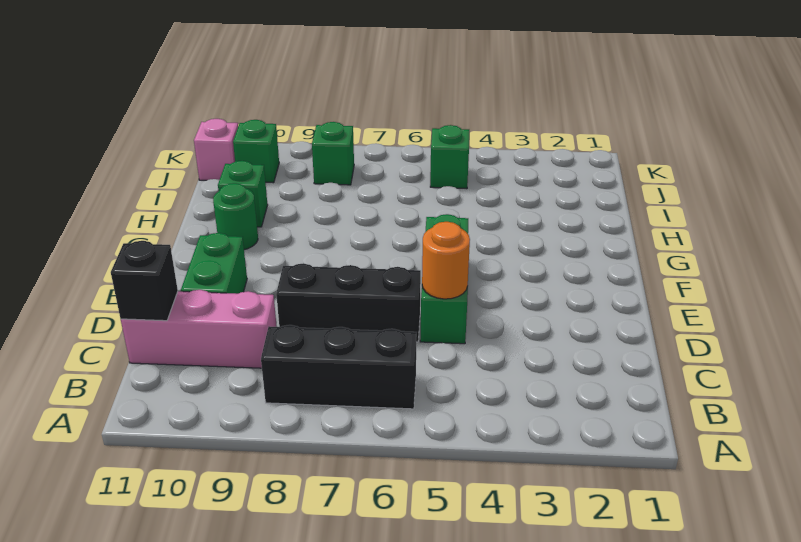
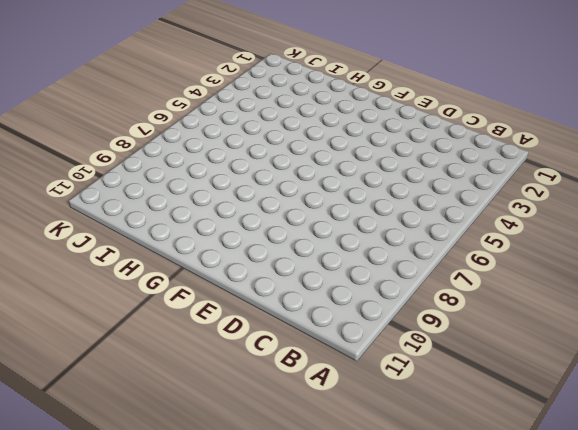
none -> black 1x3 brick [261,325,416,409]
none -> pink 1x3 brick [121,290,277,368]
none -> green 1x3 brick [420,214,468,344]

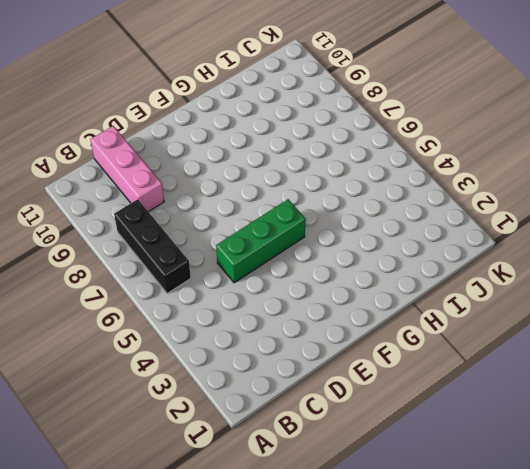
none -> black 1x3 brick [276,263,421,342]
none -> green 1x2 brick [181,233,247,294]
none -> green 1x1 round brick [213,183,258,250]

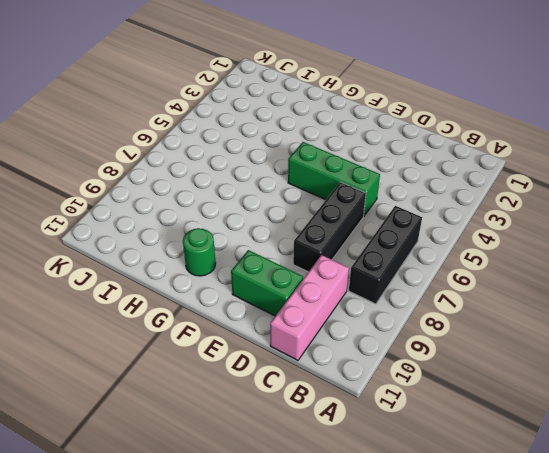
none -> green 1x1 brick [218,161,268,227]
none -> green 1x1 brick [430,125,469,189]
none -> green 1x1 brick [312,122,354,185]

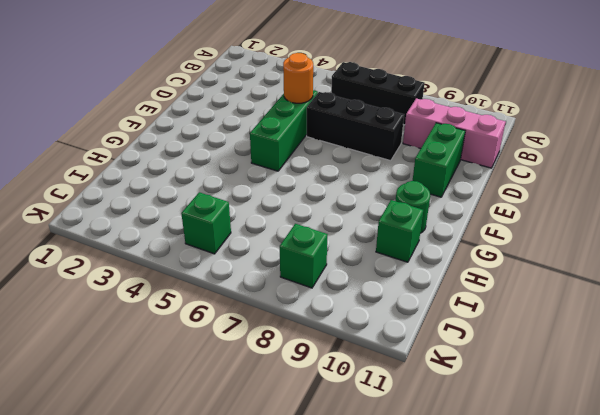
none -> green 1x1 brick [233,120,279,183]
none -> pink 1x1 brick [194,119,238,180]
none -> black 1x1 brick [111,241,178,321]

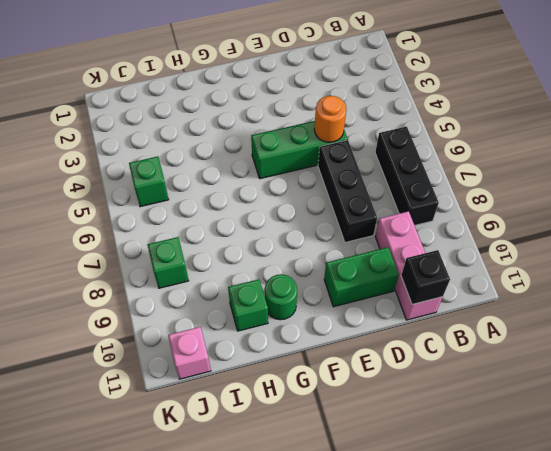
none -> green 1x1 brick [233,120,279,183]

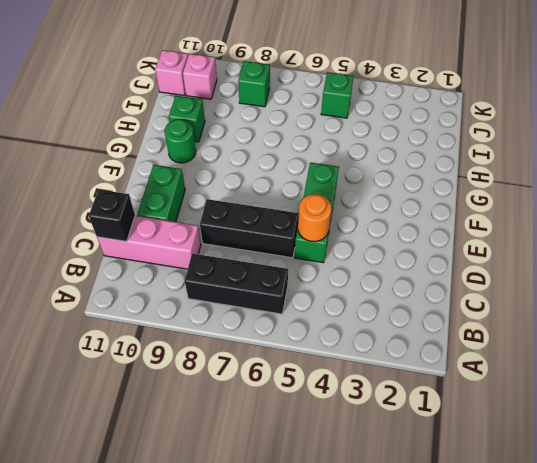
pink 1x1 brick [183,54,217,99] -> green 1x1 brick [233,120,279,183]

